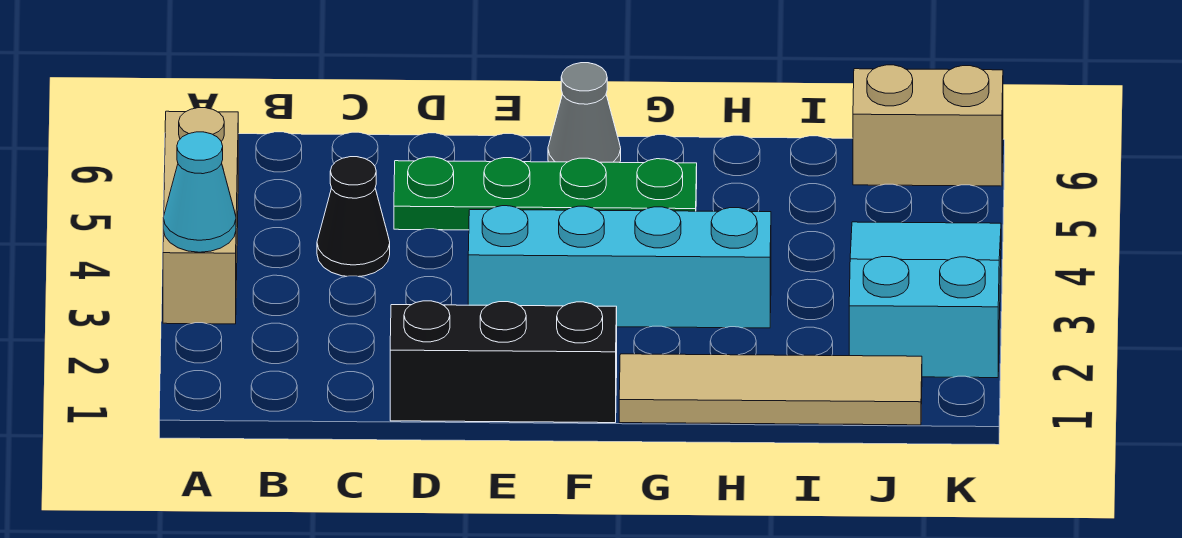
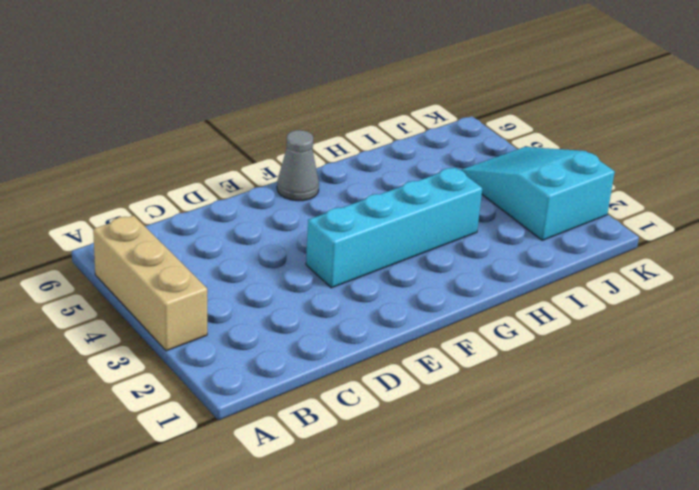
none -> black 1x1 cone [317,157,390,277]
none -> black 1x3 brick [390,301,617,423]

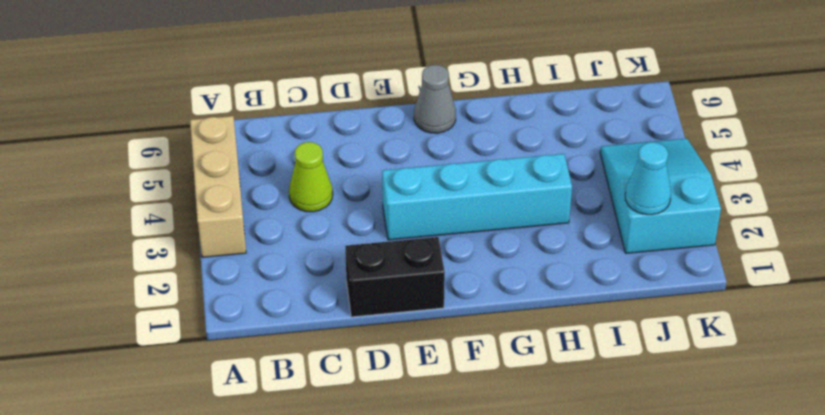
lime 1x1 cone [289,142,333,212] -> black 1x1 cone [317,157,390,277]
black 1x2 brick [345,237,445,317] -> black 1x3 brick [390,301,617,423]
cyan 1x1 cone [625,142,671,215] -> cyan 1x1 cone moved to [163,132,236,252]
none -> green 1x4 plate [394,157,697,230]
none -> tan 1x4 tile [619,354,922,425]

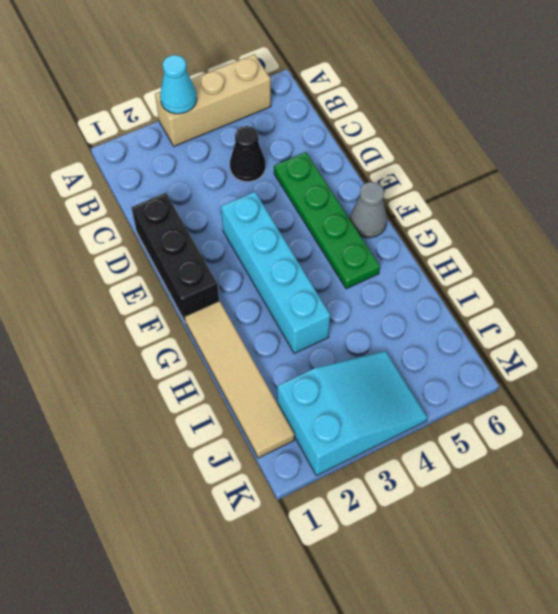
none -> tan 1x2 brick [853,65,1003,186]

